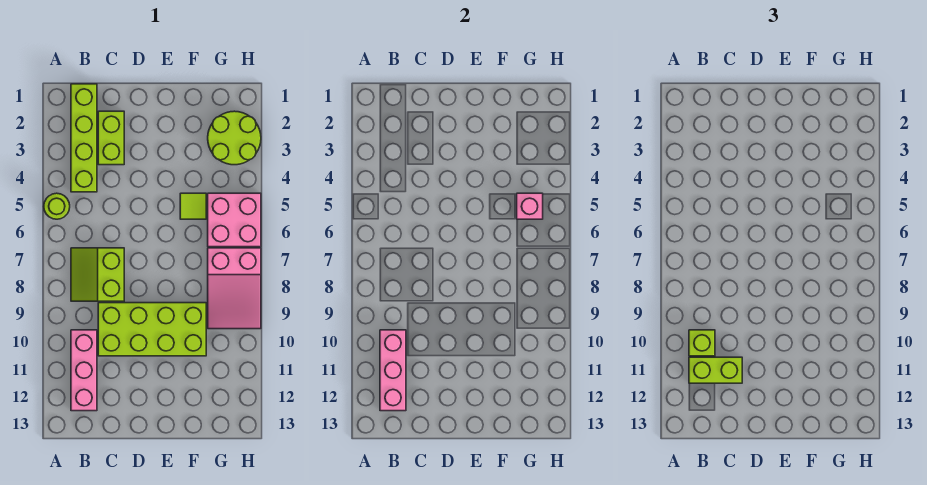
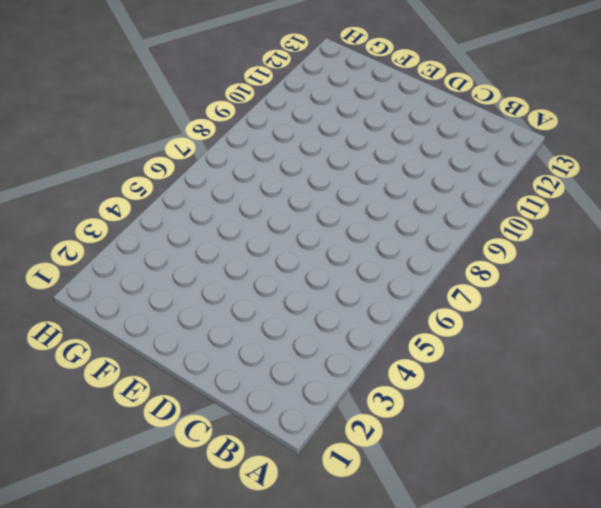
none -> lime 1x1 round brick [44,193,70,219]
none -> lime 1x4 brick [71,84,97,192]
none -> lime 2x2 slope [71,248,124,301]

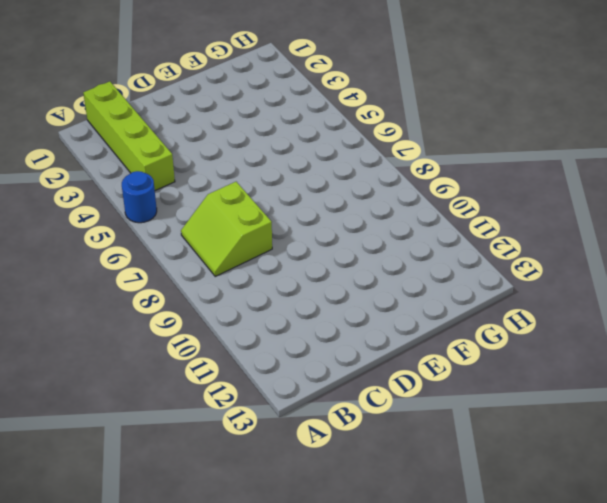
blue 1x1 round brick [122,171,157,223] -> lime 1x1 round brick [44,193,70,219]
none -> pink 1x3 brick [71,330,97,411]
none -> lime 1x2 brick [98,111,124,165]
none -> lime 2x4 brick [98,303,206,356]

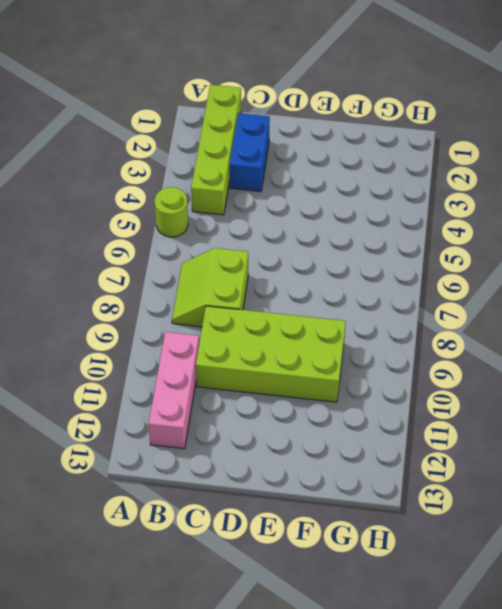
blue 1x2 brick [230,113,270,192] -> lime 1x2 brick [98,111,124,165]
none -> lime 1x1 tile [180,193,206,219]
none -> lime 2x2 round brick [208,111,261,165]
none -> pink 2x2 brick [208,193,261,247]

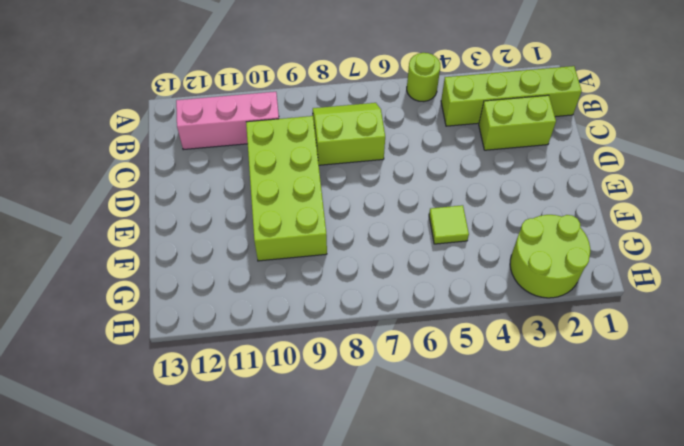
none -> pink 2x2 brick [208,193,261,247]
none -> pink 2x3 slope [208,248,261,329]
none -> pink 1x3 brick [380,330,406,411]

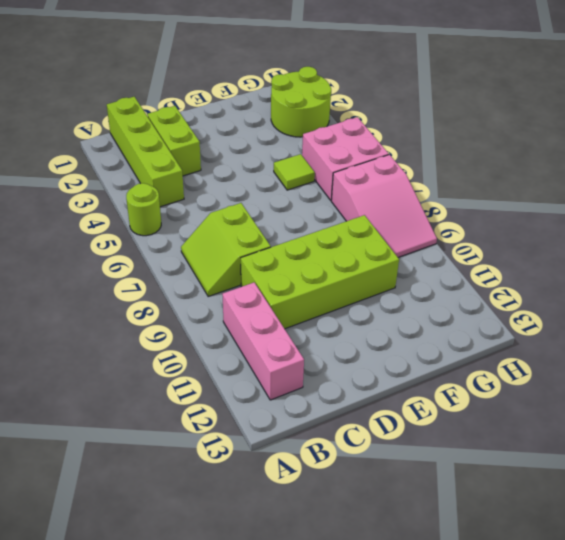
none -> pink 1x3 brick [380,330,406,411]
none -> pink 1x1 brick [517,193,543,219]
none -> lime 1x1 brick [689,330,715,356]

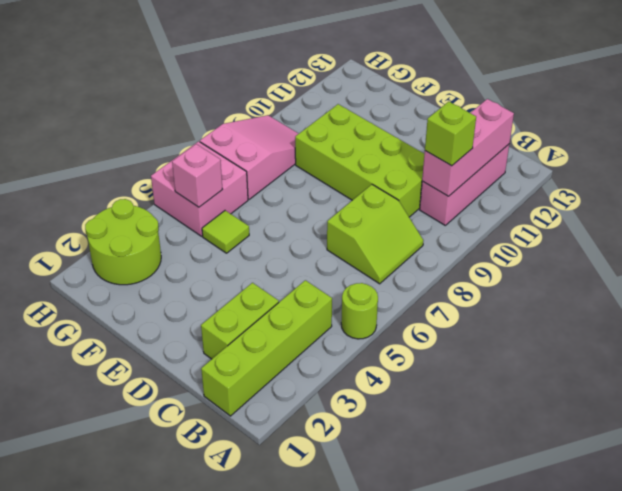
none -> lime 1x2 brick [689,357,742,383]

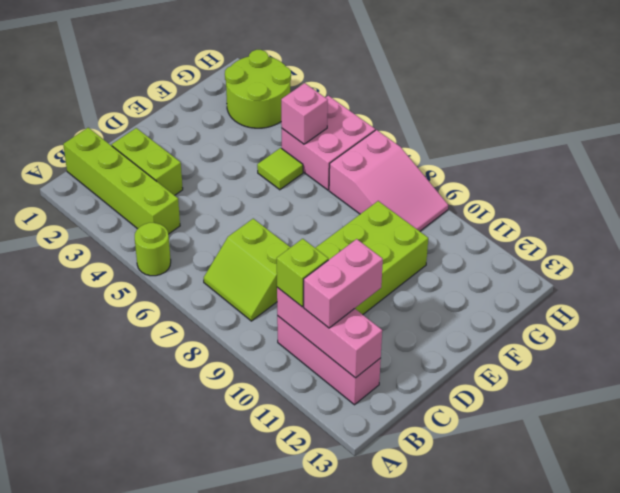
pink 1x2 brick [303,239,383,328] -> lime 1x2 brick [689,357,742,383]

